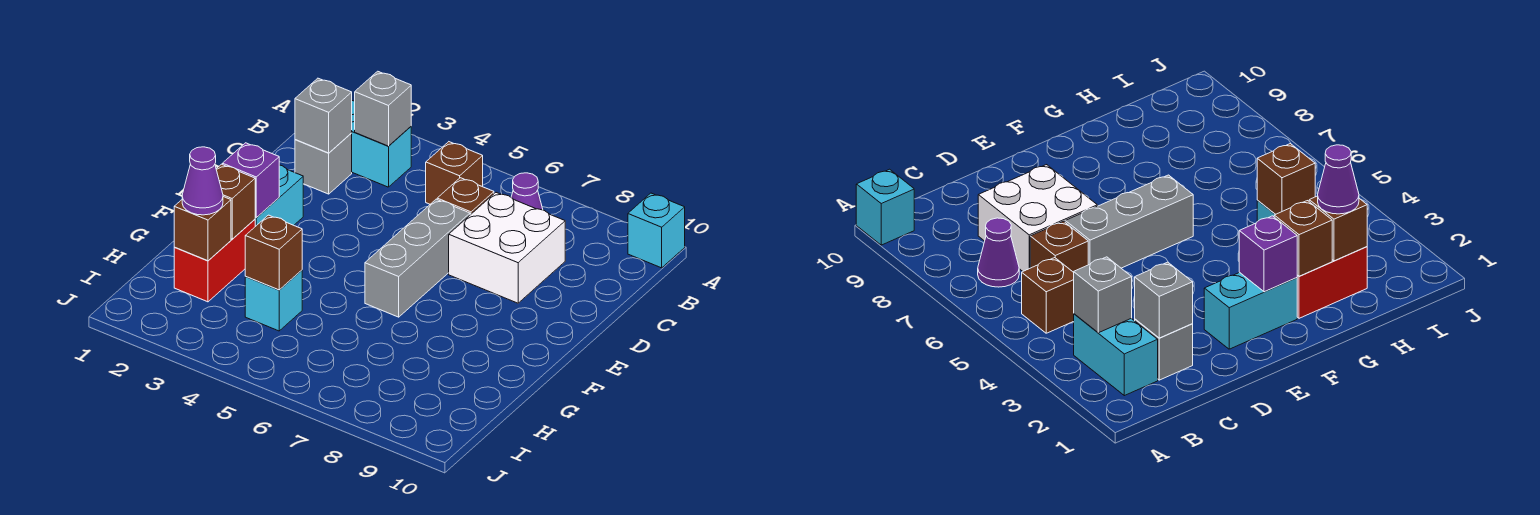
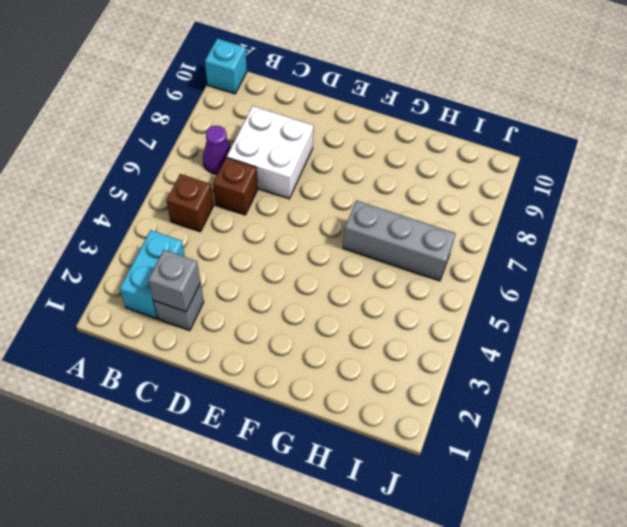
grey 1x3 brick [343,201,456,281] -> grey 1x3 brick moved to [365,199,470,317]
none -> cyan 1x2 brick [255,165,303,226]
none -> red 1x2 brick [174,219,255,302]
none -> cyan 1x1 brick [245,270,302,331]

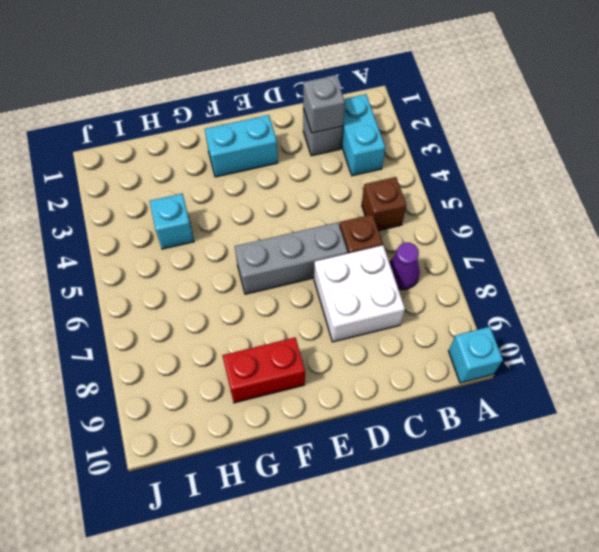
red 1x2 brick [222,337,305,403] -> red 1x2 brick moved to [174,219,255,302]
none -> grey 1x1 brick [355,71,411,146]
none -> purple 1x1 brick [222,143,279,218]
none -> brown 1x1 brick [216,164,255,239]

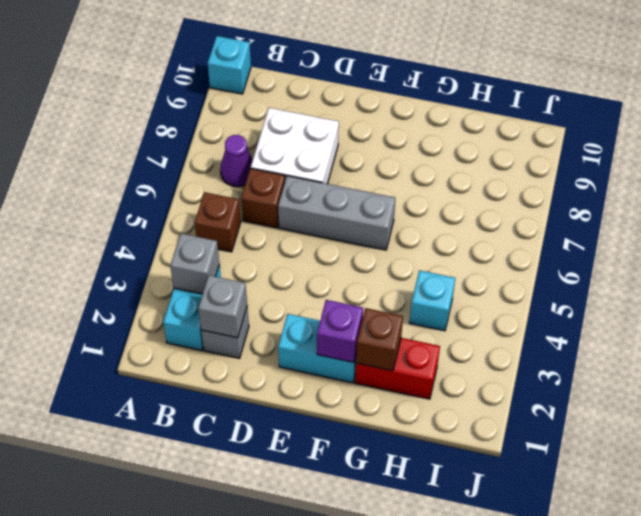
none -> brown 1x1 brick [174,197,231,261]
none -> brown 1x1 brick [245,215,302,290]
none -> purple 1x1 cone [182,147,223,215]

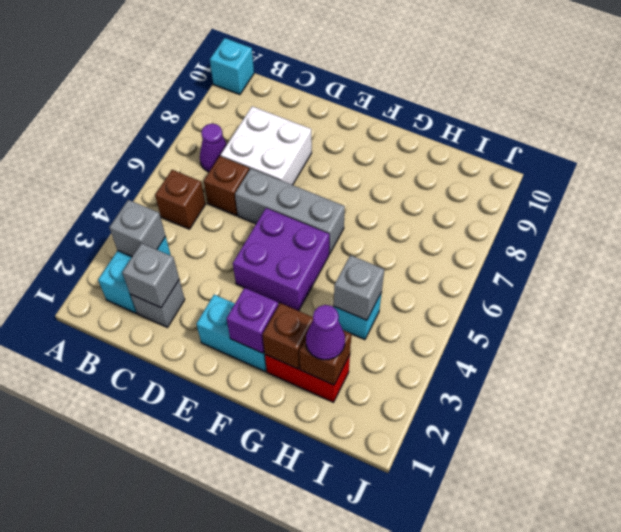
purple 2x2 brick [233,208,329,311] -> none
grey 1x1 brick [334,255,384,320] -> brown 1x1 brick [245,215,302,290]

